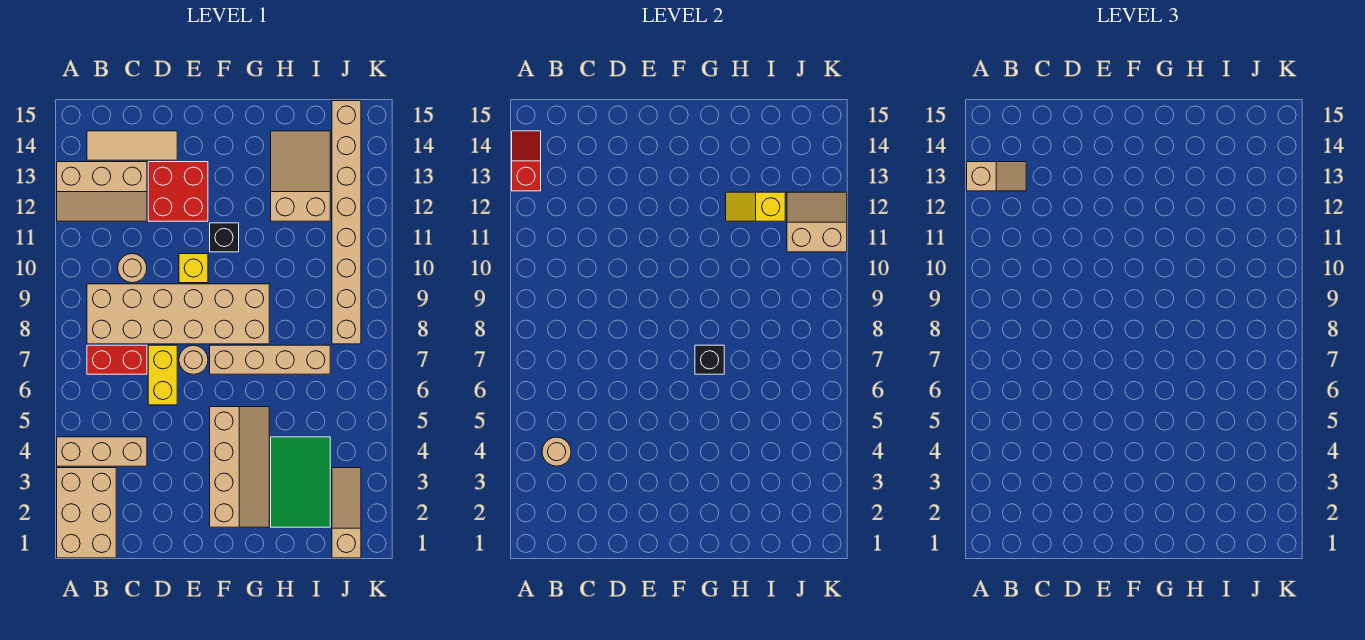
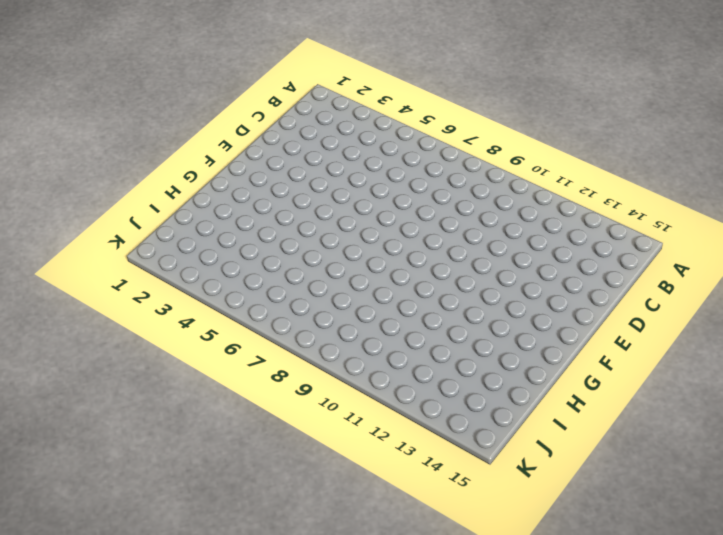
none -> tan 2x3 brick [57,468,116,558]
none -> tan 1x3 brick [57,437,147,466]
none -> tan 2x3 slope [57,162,147,221]

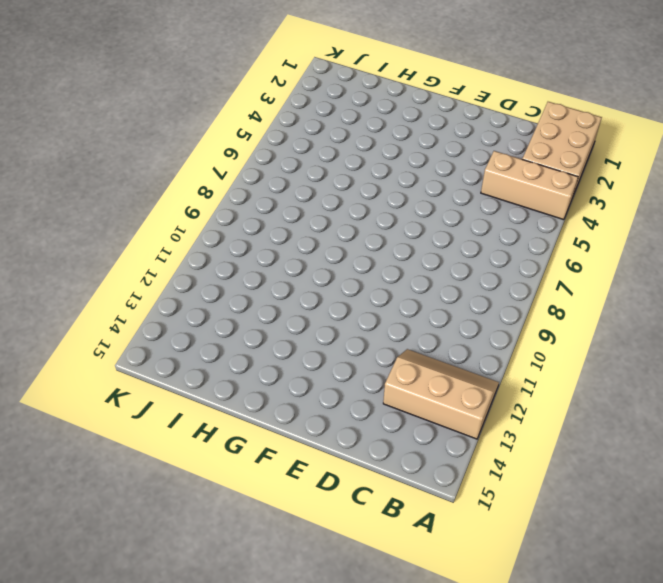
none -> red 1x2 brick [87,345,147,374]
none -> tan 2x6 brick [87,284,269,344]
none -> tan 1x3 tile [87,131,177,160]

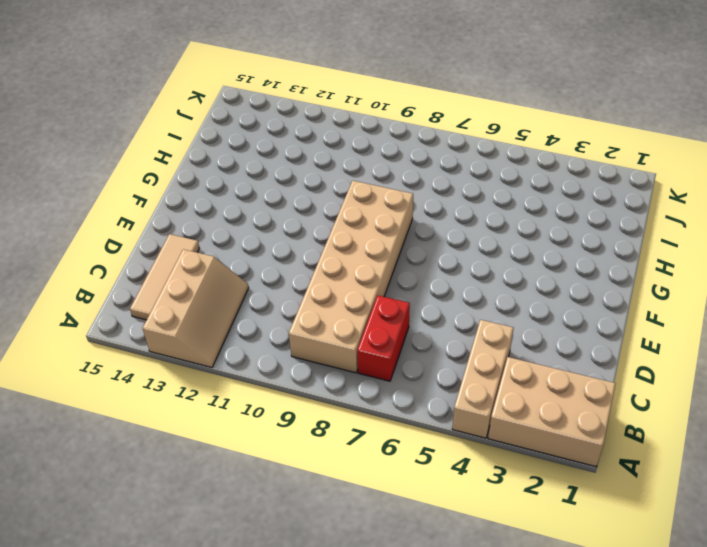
none -> tan 1x1 round brick [118,254,147,283]
none -> yellow 1x2 brick [148,345,177,405]
none -> red 2x2 brick [148,162,208,221]

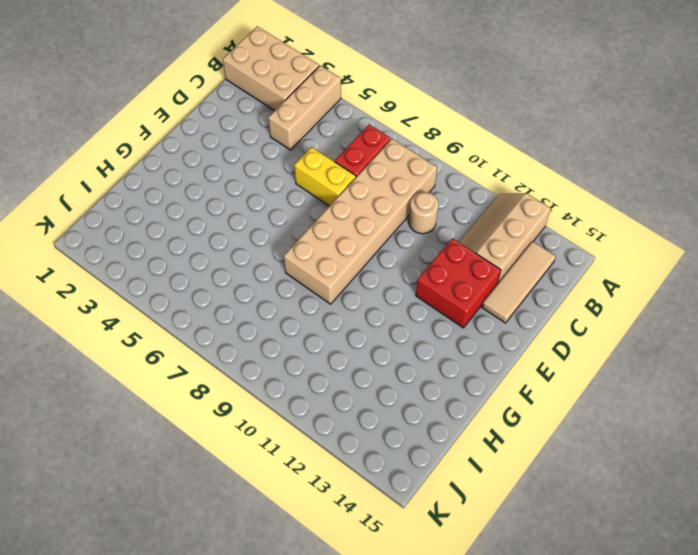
none -> tan 1x1 round brick [179,345,208,374]
none -> yellow 1x1 brick [179,254,208,283]
none -> tan 2x4 slope [210,407,269,527]

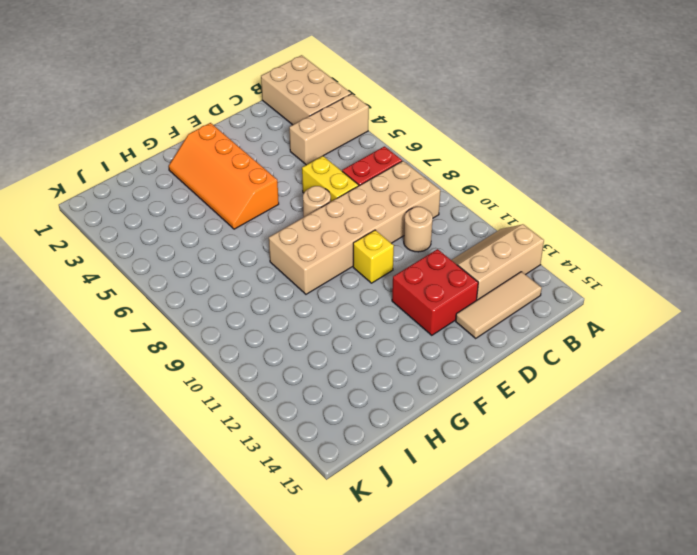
orange 2x4 slope [169,123,279,229] -> tan 2x4 slope [210,407,269,527]
none -> tan 1x4 brick [210,345,330,374]
none -> black 1x1 brick [210,223,239,252]
none -> green 2x3 tile [271,437,330,527]

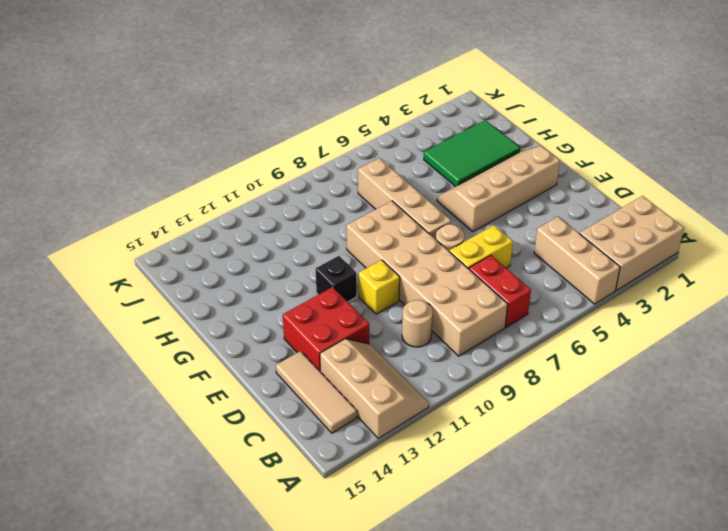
none -> tan 2x3 slope [271,131,330,221]
none -> tan 1x3 slope [332,468,361,558]
none -> tan 1x8 brick [332,101,361,344]

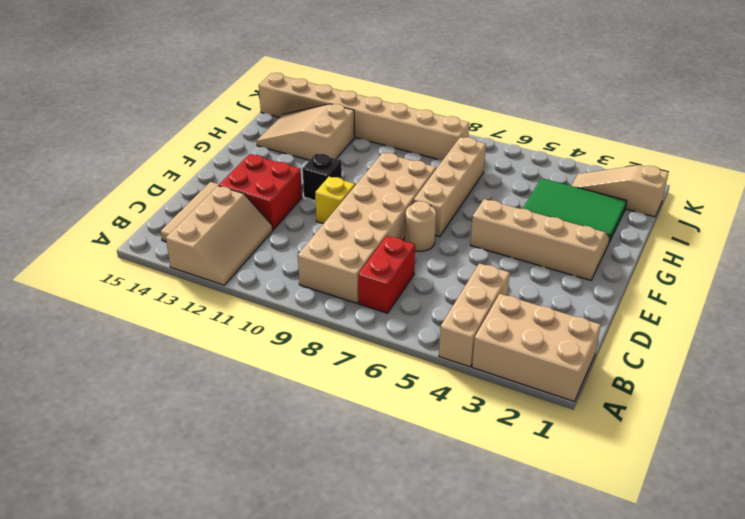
none -> tan 1x1 round brick [118,254,147,283]
none -> yellow 1x2 brick [148,345,177,405]
none -> red 1x2 slope [512,131,541,191]

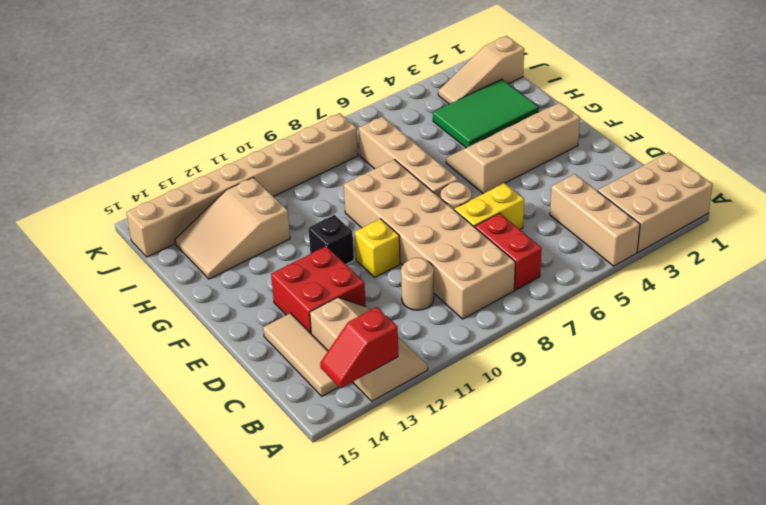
none -> tan 1x1 round brick [542,437,571,466]
none -> black 1x1 brick [695,345,724,374]
none -> yellow 1x2 slope [726,192,785,221]

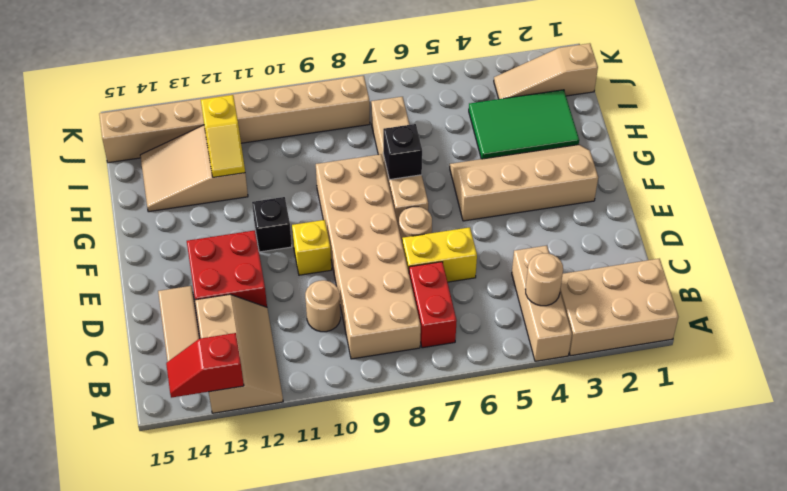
none -> tan 2x2 slope [787,192,847,252]
none -> tan 1x2 slope [967,162,1026,191]

